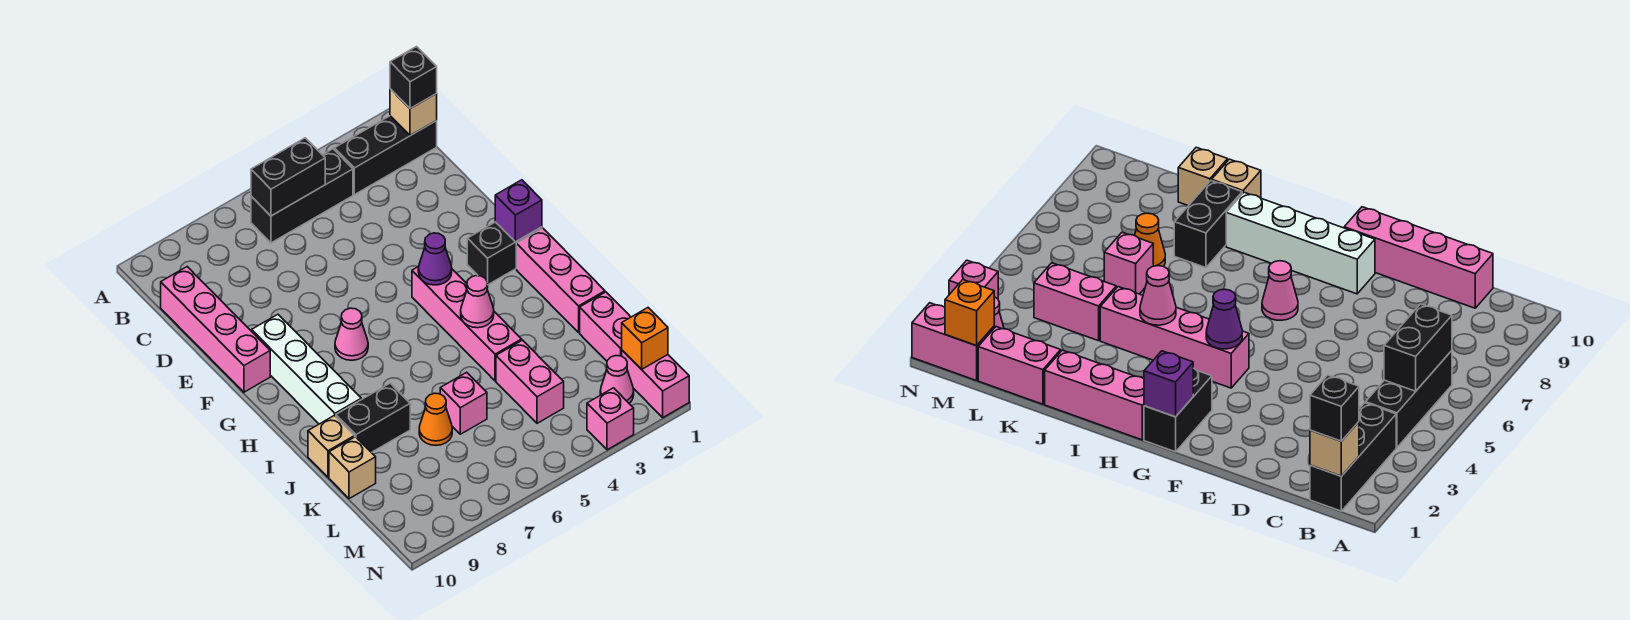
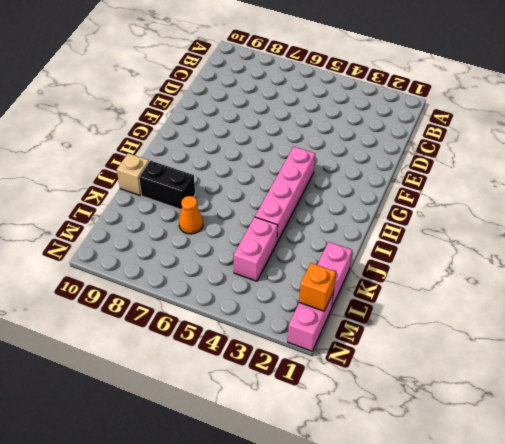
none -> black 1x3 brick [334,116,437,195]
none -> black 1x3 brick [251,149,353,243]
none -> pink 1x4 brick [161,267,270,392]

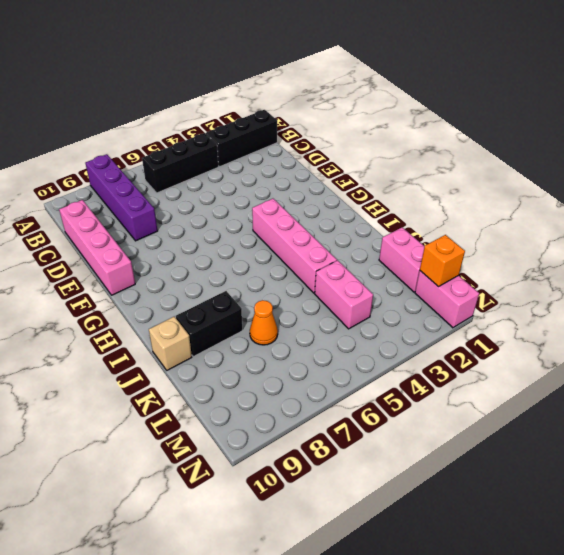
purple 1x4 brick [85,154,158,241] -> none
none -> white 1x4 brick [252,315,361,424]
none -> black 1x2 brick [467,222,542,285]
none -> pink 1x1 cone [335,308,368,360]

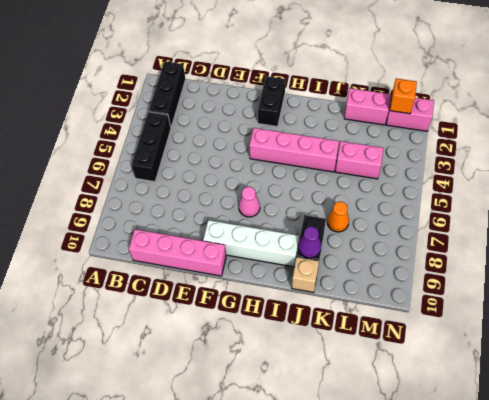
purple 1x1 cone [298,227,321,258] -> purple 1x1 cone moved to [418,233,452,285]
none -> pink 1x3 brick [516,228,605,332]
none -> pink 1x1 brick [440,372,487,434]
none -> tan 1x1 brick [329,437,376,499]

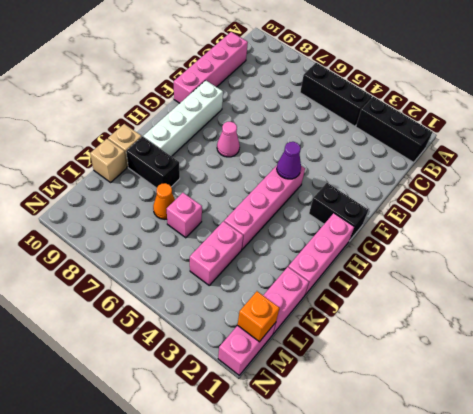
none -> pink 1x1 cone [600,356,634,403]
none -> pink 1x1 brick [587,388,634,450]
none -> tan 1x1 brick [390,89,437,136]

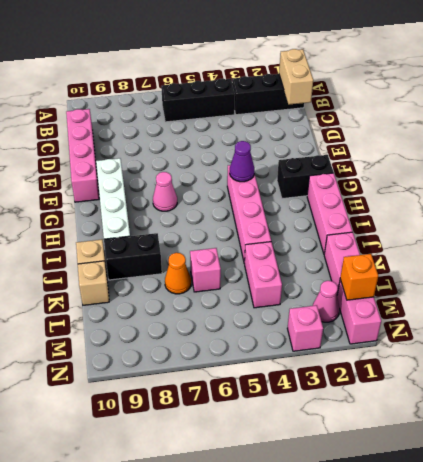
tan 1x2 brick [279,49,313,105] -> tan 1x1 brick [390,89,437,136]
none -> black 1x2 brick [251,138,325,216]
none -> purple 1x1 brick [495,180,542,242]
none -> pink 1x1 cone [461,276,494,328]

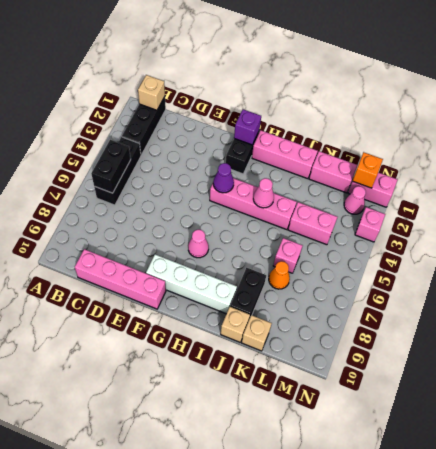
none -> black 1x1 brick [390,47,437,109]

